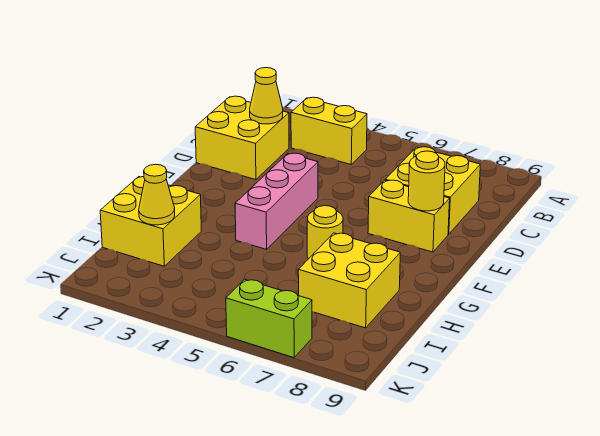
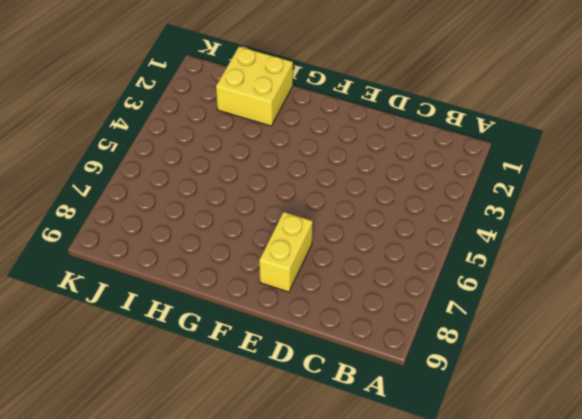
none -> yellow 1x2 brick [291,97,367,164]
none -> yellow 2x2 brick [195,96,289,180]
none -> yellow 2x2 brick [385,147,480,234]

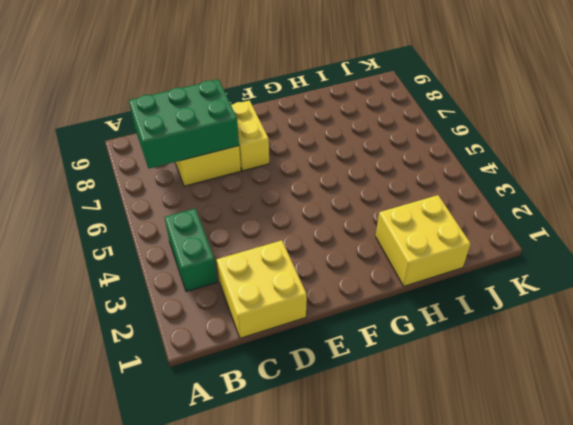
green 1x2 brick [164,208,217,292] -> yellow 1x2 brick [291,97,367,164]
green 2x3 brick [129,79,239,168] -> none
none -> pink 1x3 brick [235,153,318,249]
none -> yellow 1x1 round brick [307,206,343,259]
none -> yellow 2x2 brick [298,233,400,328]

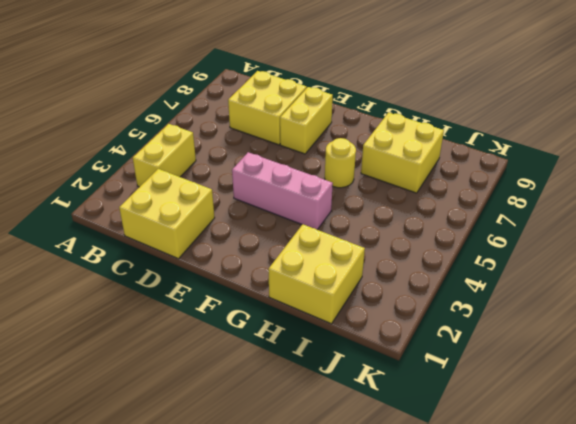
none -> lime 1x2 brick [226,279,312,358]
none -> yellow 1x1 cone [250,68,283,124]
none -> yellow 1x1 round brick [408,151,445,211]

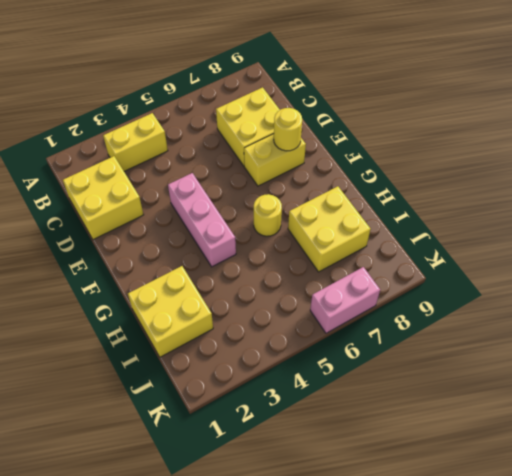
pink 1x2 brick [310,267,380,333] -> lime 1x2 brick [226,279,312,358]
none -> yellow 1x1 cone [250,68,283,124]
none -> yellow 1x1 cone [139,164,175,225]

